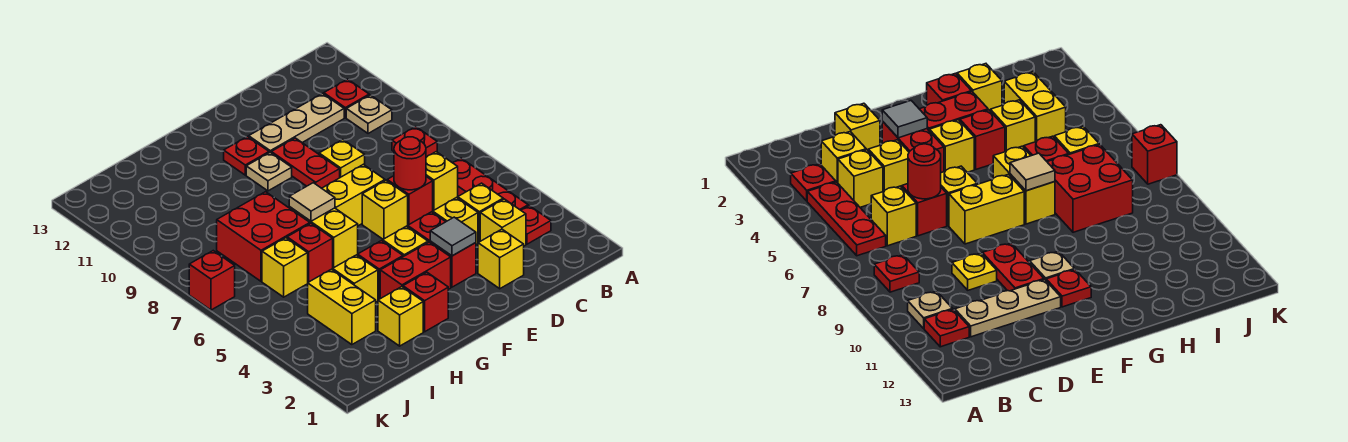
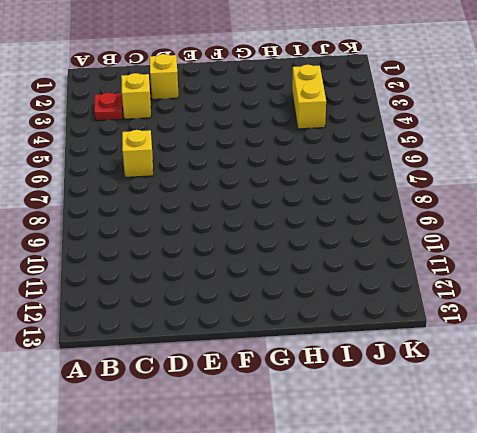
none -> red 1x3 plate [453,158,528,210]
none -> red 1x1 plate [392,127,437,157]
none -> tan 1x1 plate [346,95,392,134]
none -> red 1x1 plate [324,79,369,118]

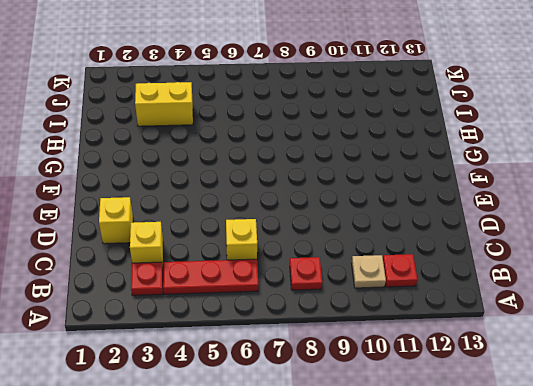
none -> yellow 1x1 brick [458,183,503,242]
none -> tan 1x3 plate [249,94,344,153]
none -> yellow 1x1 brick [433,198,478,245]
none -> red 1x1 brick [387,176,433,225]

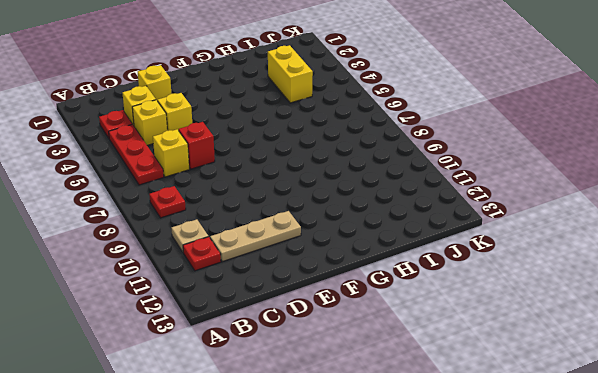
none -> yellow 1x1 plate [319,140,365,177]
none -> red 1x2 brick [407,212,476,287]
none -> yellow 1x1 brick [362,180,408,239]
none -> yellow 1x2 brick [322,164,385,226]

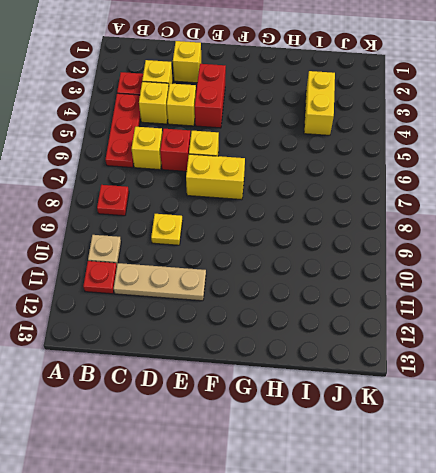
none -> red 1x2 plate [271,138,340,188]
none -> red 1x2 brick [380,242,451,299]
none -> yellow 1x1 brick [383,226,428,257]
none -> tan 1x1 plate [246,152,292,191]

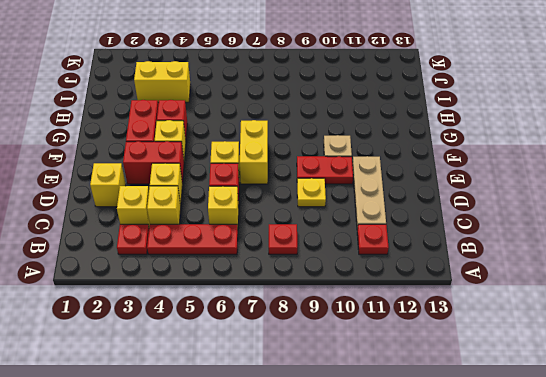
none -> tan 1x1 plate [346,95,392,134]
none -> red 1x1 plate [224,137,269,175]
none -> red 1x1 brick [403,272,448,332]
none -> yellow 1x2 brick [289,207,358,268]

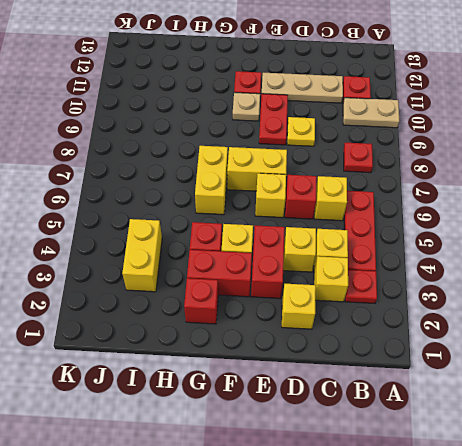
tan 1x2 plate [343,98,399,128] -> tan 1x1 plate [346,95,392,134]
none -> yellow 1x1 brick [378,287,423,346]
none -> yellow 1x1 brick [332,255,378,302]
none -> red 1x1 brick [287,223,333,282]
none -> red 2x2 brick [217,192,310,281]

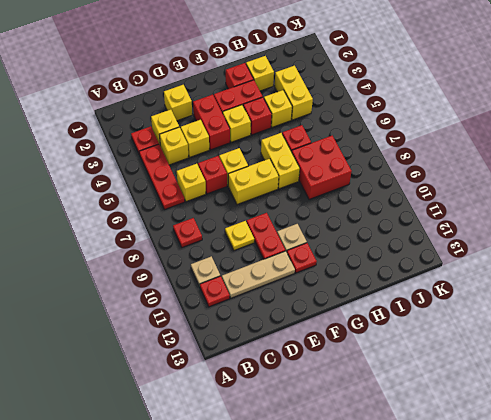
none -> yellow 1x1 brick [262,238,308,297]
none -> red 1x1 brick [189,251,235,310]
none -> red 1x1 round brick [394,137,426,190]
none -> grey 1x1 tile [430,217,476,256]

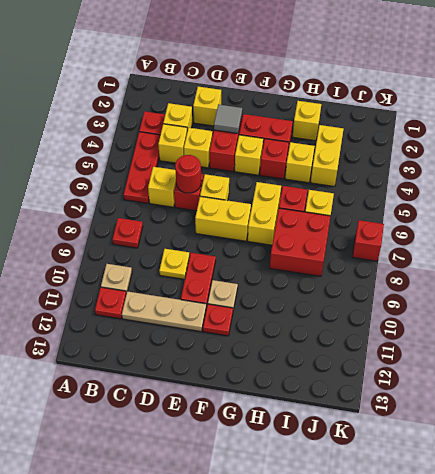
none -> red 1x1 brick [403,272,448,332]
none -> tan 1x1 tile [289,183,335,221]

